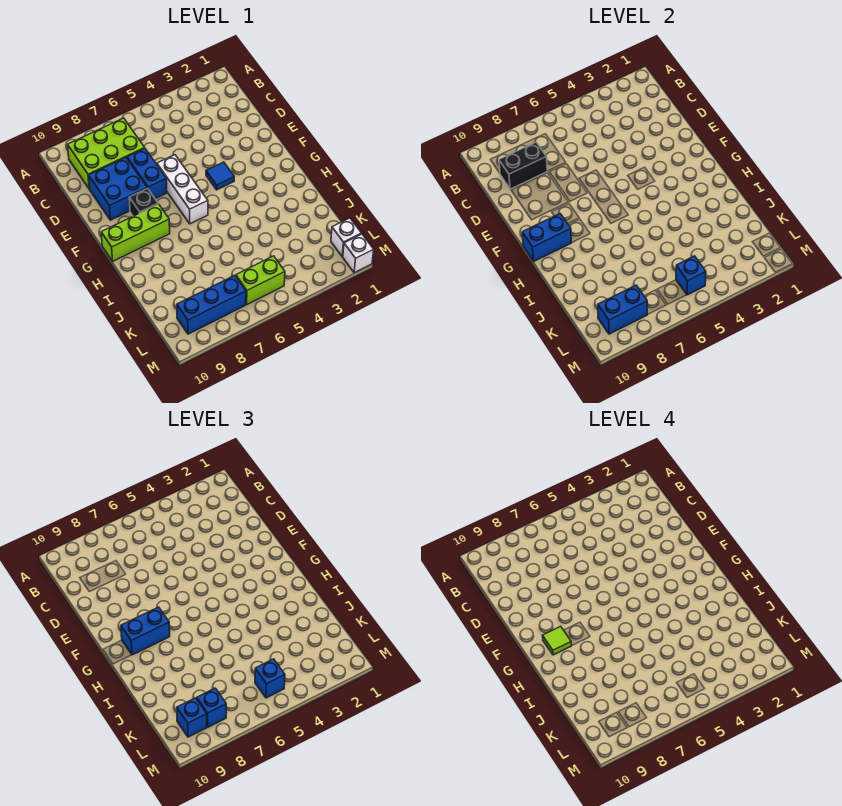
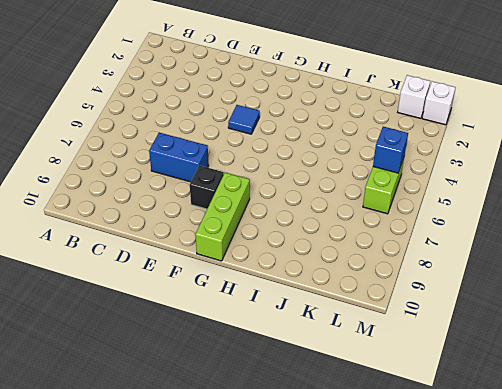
none -> lime 2x3 brick [68,118,145,189]
none -> blue 2x2 brick [89,158,147,220]
none -> white 1x3 brick [157,155,208,224]

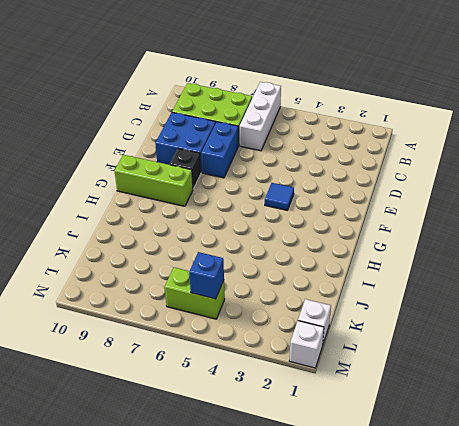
white 1x3 brick [240,82,281,151] -> white 1x3 brick moved to [157,155,208,224]
none -> blue 1x3 brick [177,275,246,334]
none -> black 1x2 brick [499,142,547,189]
none -> blue 1x2 brick [522,214,571,261]

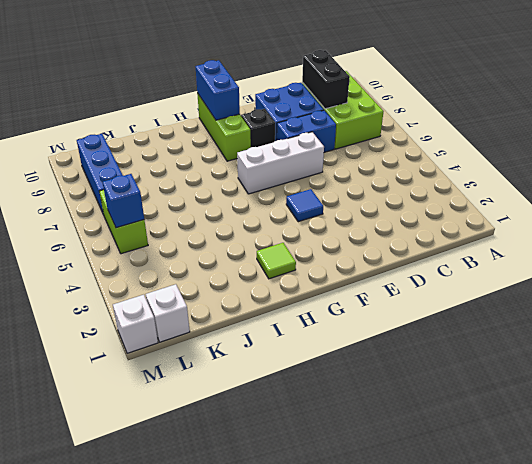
lime 1x1 tile [257,243,296,279] -> lime 1x1 tile moved to [542,626,571,655]
none -> blue 1x2 brick [598,285,647,334]
none -> blue 1x2 brick [121,607,170,655]
none -> blue 1x1 brick [255,659,285,698]

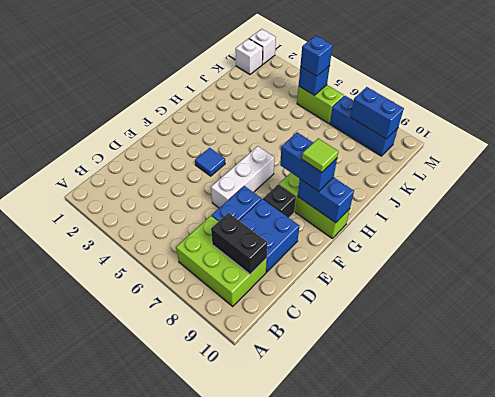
none -> blue 1x1 brick [197,688,226,727]
none -> blue 1x1 brick [177,698,207,737]

